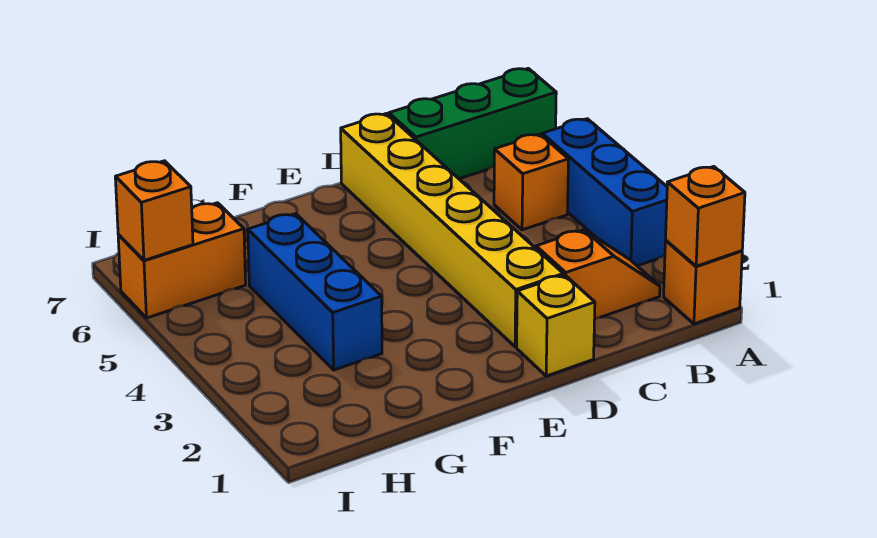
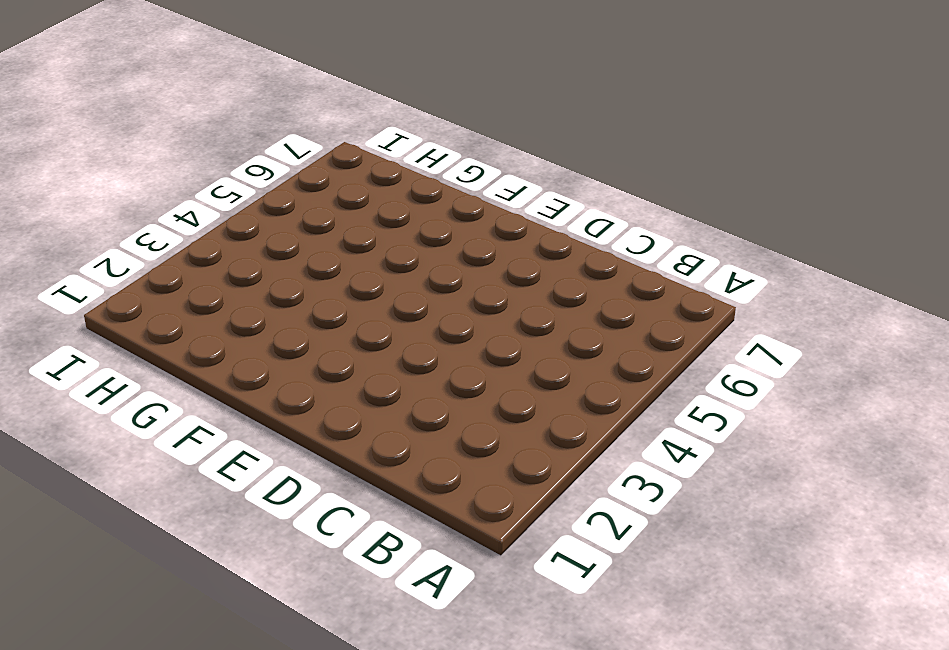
none -> orange 1x1 brick [664,241,742,324]
none -> blue 1x3 brick [542,119,667,266]

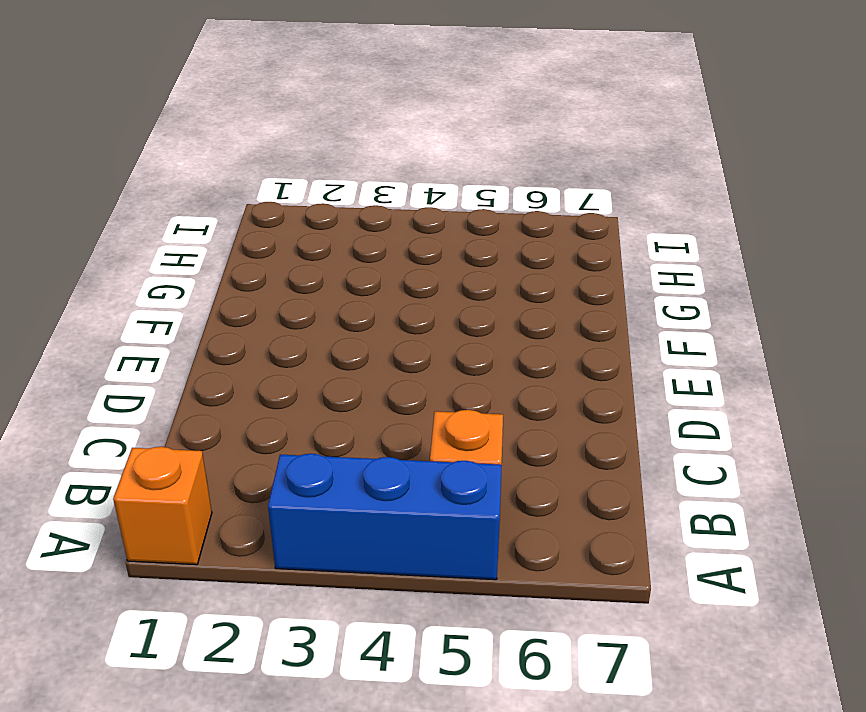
none -> green 1x3 brick [389,68,556,179]
none -> orange 1x2 slope [536,230,660,319]

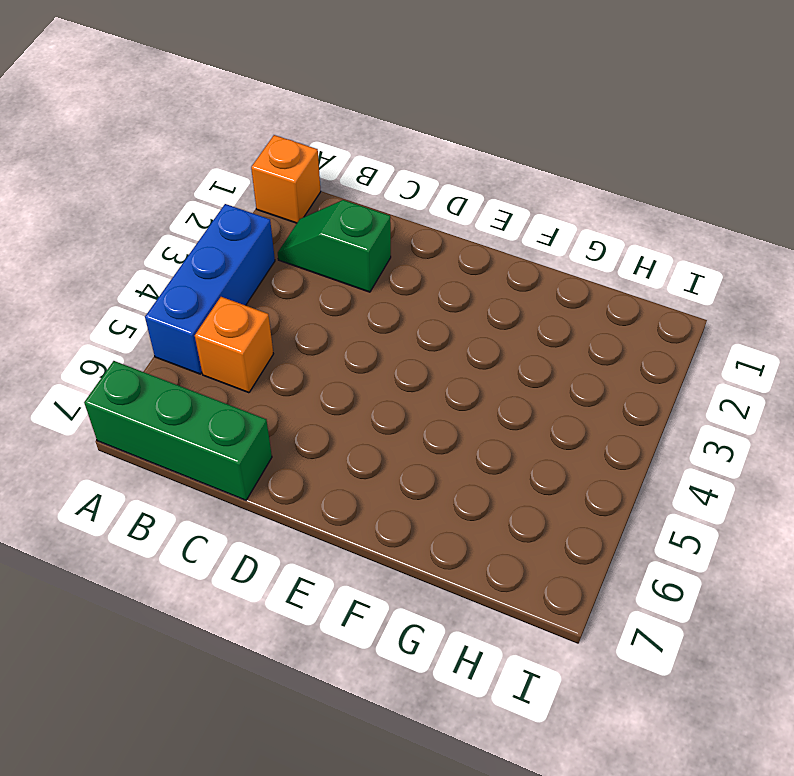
green 1x2 slope [278,200,391,292] -> orange 1x2 slope [536,230,660,319]
none -> yellow 1x1 brick [517,275,595,376]
none -> yellow 1x6 brick [341,114,563,347]

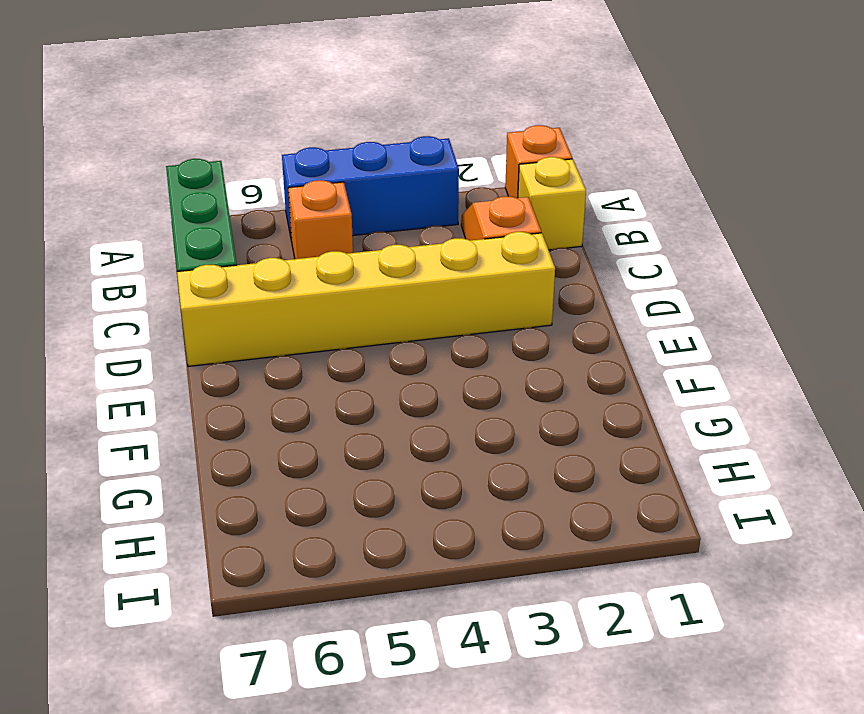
yellow 1x1 brick [518,157,586,250] -> yellow 1x1 brick moved to [517,275,595,376]
none -> blue 1x3 brick [248,214,382,370]
none -> orange 1x2 brick [118,203,246,318]

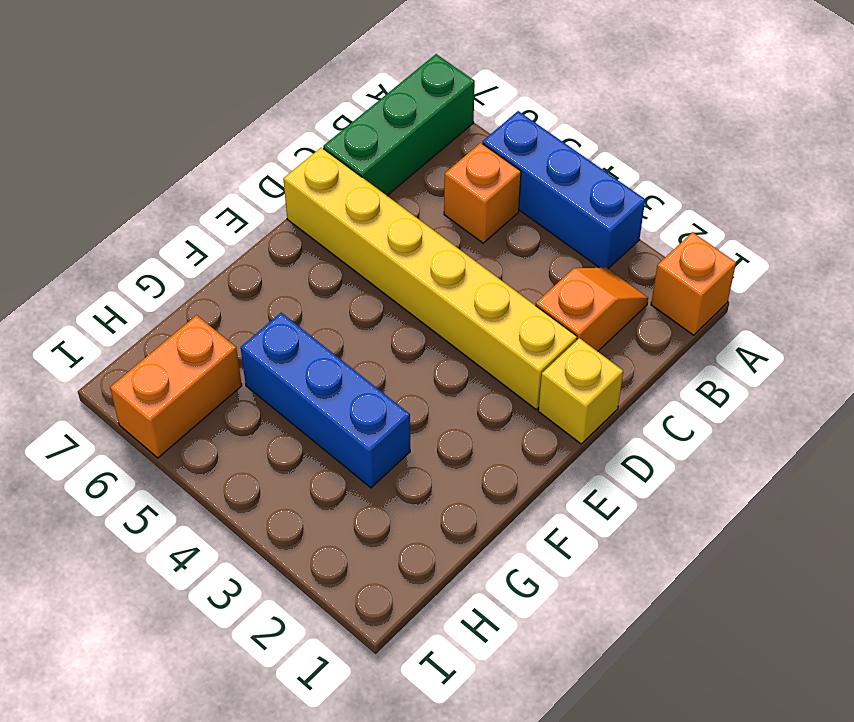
none -> orange 1x1 brick [666,167,745,266]
none -> orange 1x1 brick [115,161,193,260]

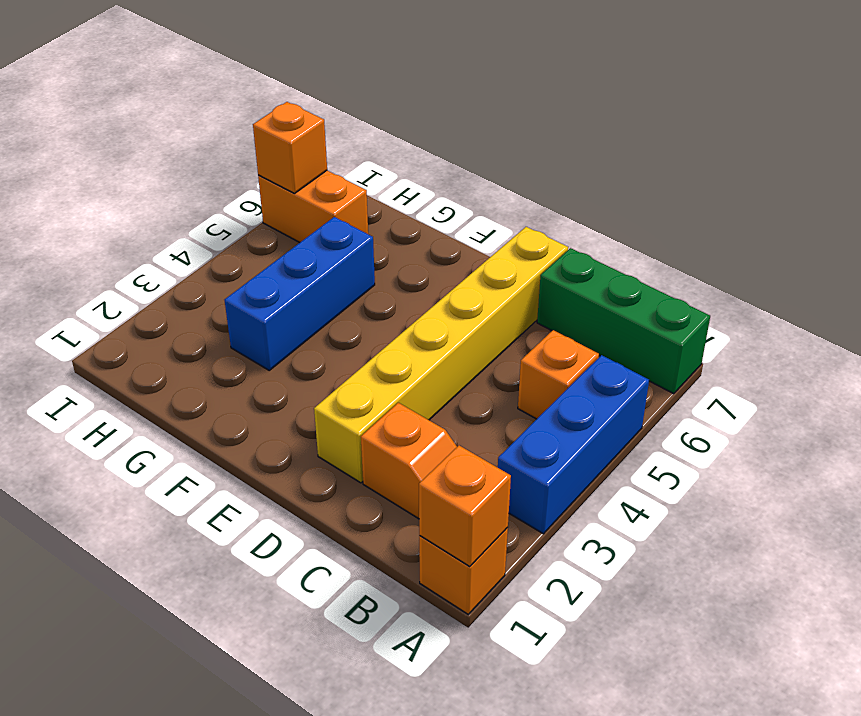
none -> yellow 1x1 brick [517,275,595,376]

